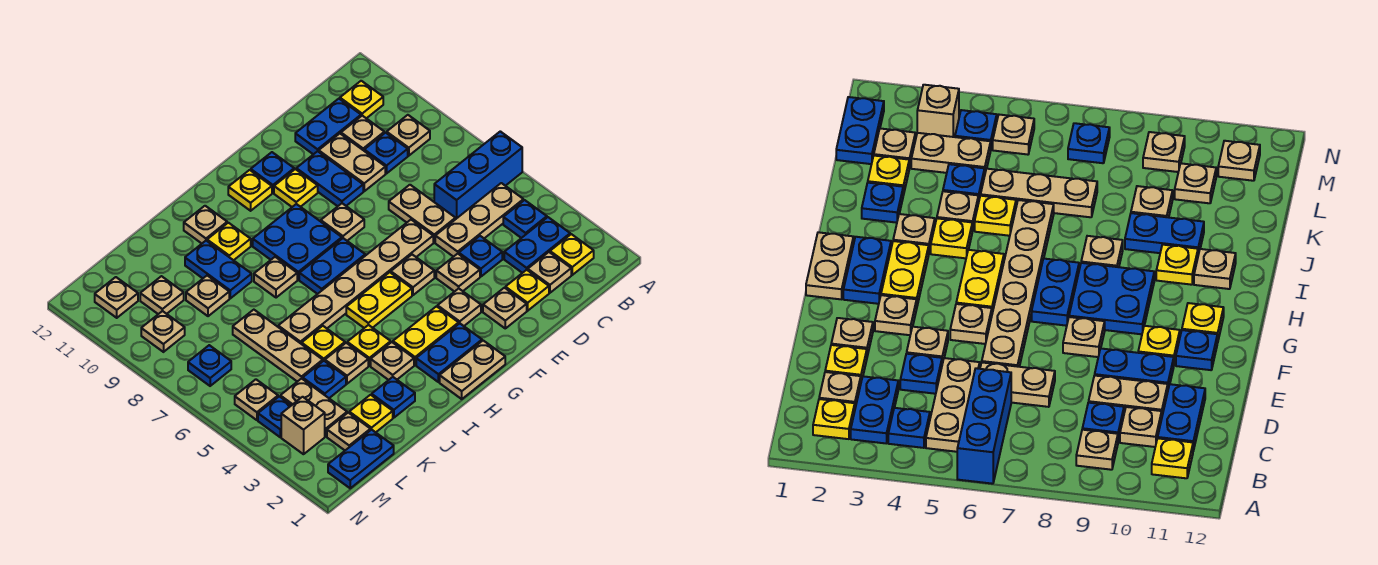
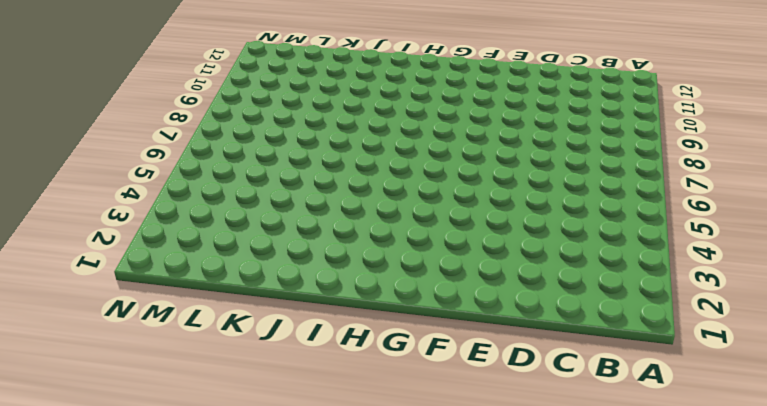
none -> blue 1x3 brick [434,131,522,219]
none -> yellow 1x1 plate [550,234,594,275]
none -> blue 1x2 plate [504,217,570,273]
none -> blue 1x1 plate [503,200,547,238]

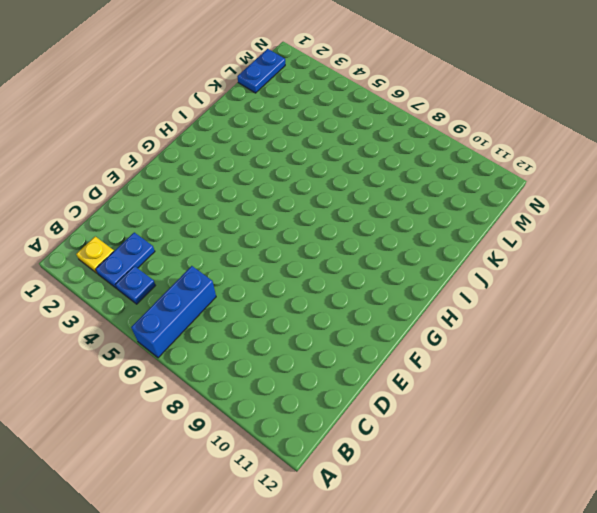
none -> tan 1x3 plate [435,183,523,257]
none -> tan 1x1 plate [387,115,430,156]
none -> yellow 1x1 plate [340,81,383,118]
none -> tan 1x1 plate [528,252,571,293]

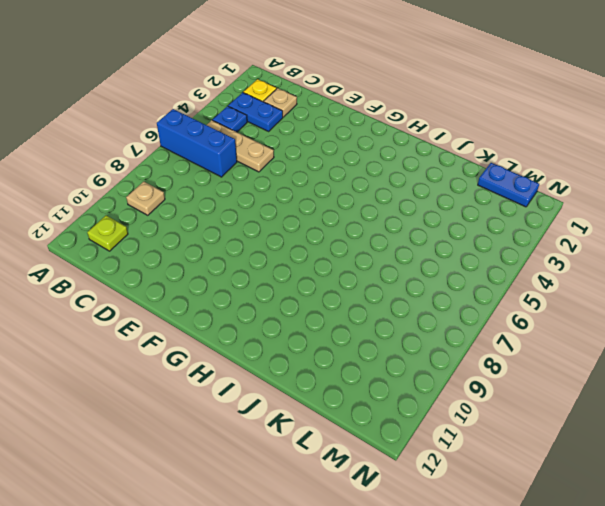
lime 1x1 plate [87,216,128,251] -> yellow 1x1 plate [340,81,383,118]
none -> blue 1x1 plate [364,133,408,173]
none -> tan 1x1 plate [341,116,384,150]
none -> blue 1x2 plate [295,99,361,154]
none -> yellow 1x1 plate [505,270,549,311]

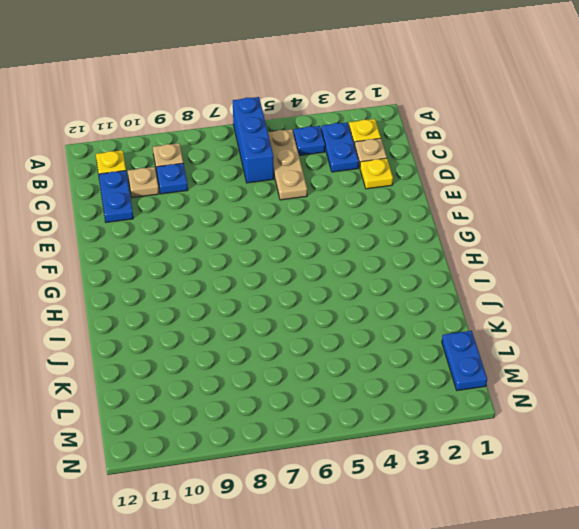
none -> blue 1x1 plate [459,236,502,277]
none -> tan 1x2 plate [389,185,456,242]
none -> tan 1x2 plate [319,134,385,191]
none -> tan 1x1 plate [483,288,527,328]

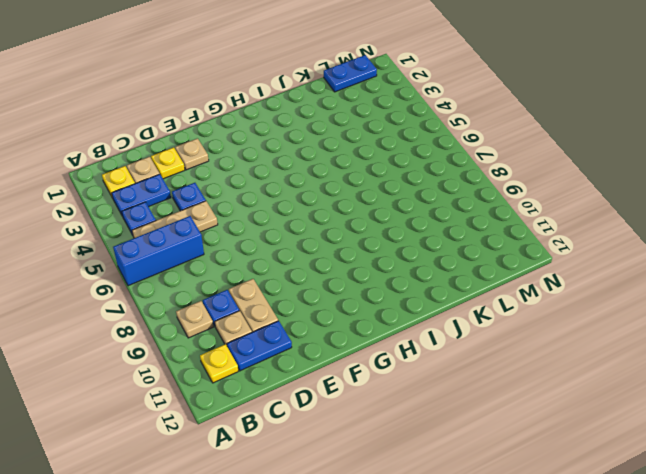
none -> tan 1x2 plate [389,185,456,242]
none -> tan 1x1 plate [436,254,480,292]
none -> tan 1x6 plate [278,220,433,344]
none -> blue 1x2 plate [296,151,363,206]

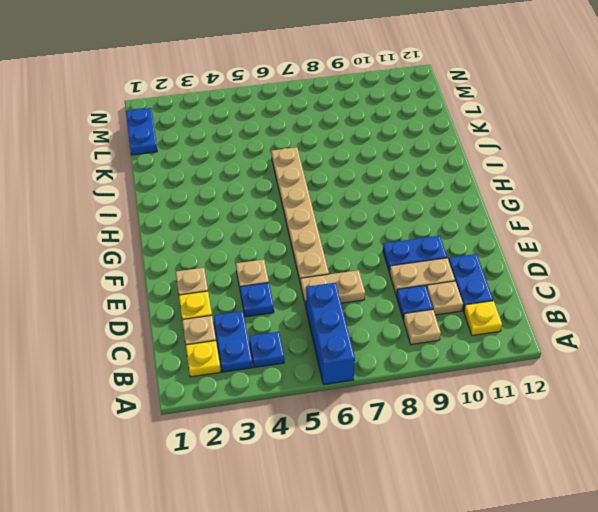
none -> tan 1x3 plate [435,183,523,257]
none -> tan 1x1 plate [437,289,481,326]
none -> tan 1x1 plate [391,255,434,295]
none -> tan 1x1 plate [321,203,364,241]

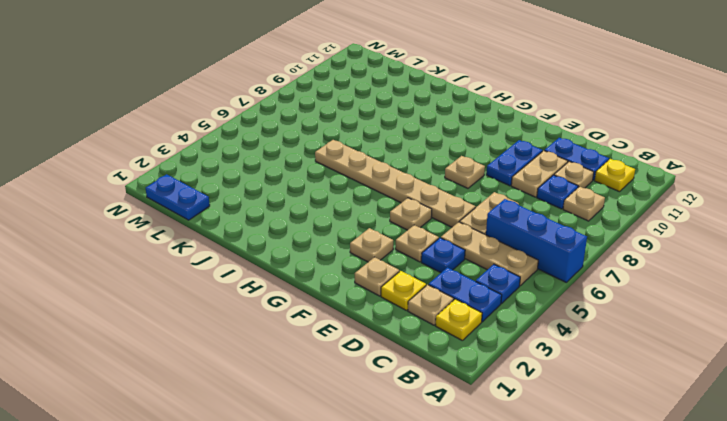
none -> yellow 1x1 plate [274,169,318,207]
none -> blue 1x1 plate [251,152,294,193]
none -> tan 1x2 plate [440,341,505,399]
none -> blue 1x2 plate [416,323,482,382]

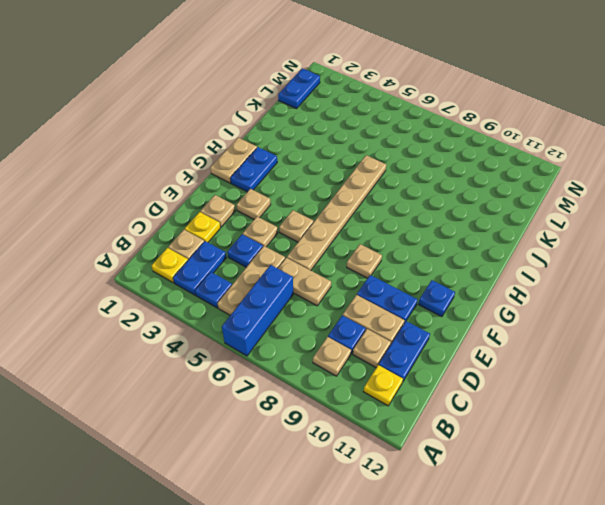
none -> yellow 1x1 plate [274,169,318,207]
none -> yellow 1x2 plate [393,306,459,365]
none -> yellow 1x2 plate [346,272,412,328]
none -> blue 1x2 plate [299,238,365,294]

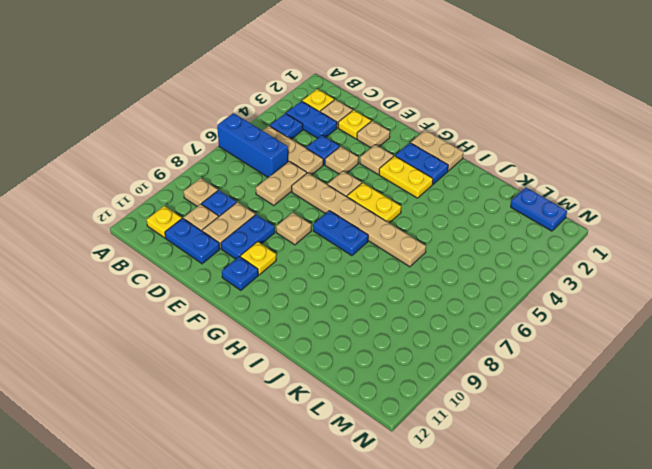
none -> blue 2x2 plate [253,204,342,280]
none -> yellow 1x1 plate [228,170,272,211]
none -> tan 1x1 plate [371,342,414,380]
none -> yellow 1x1 plate [347,325,391,366]

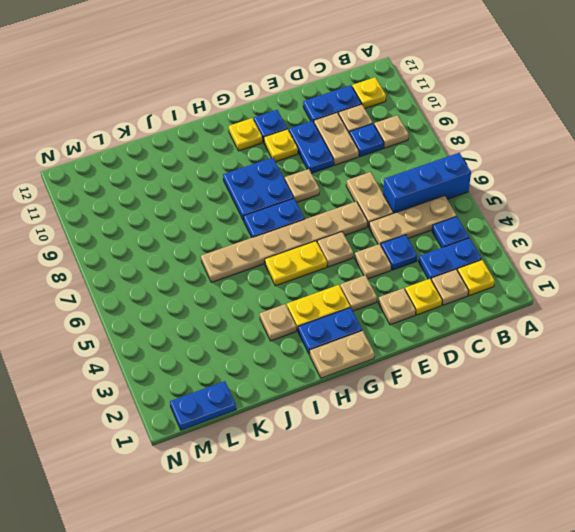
none -> yellow 1x1 plate [347,325,391,366]
none -> tan 1x1 plate [254,257,297,298]
none -> yellow 1x1 plate [207,223,251,260]
none -> tan 1x1 plate [184,206,227,243]

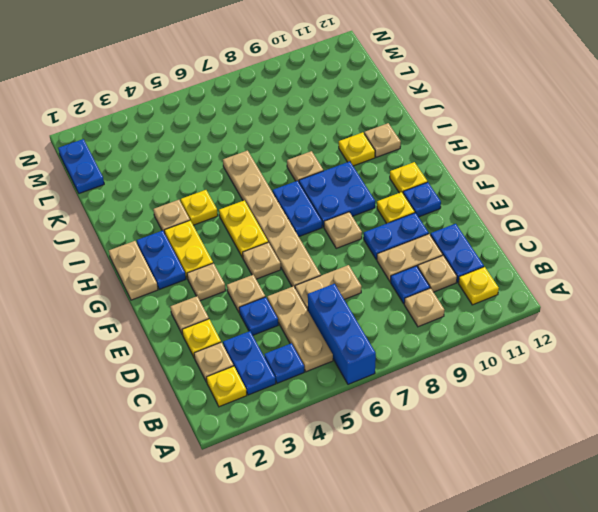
none -> blue 1x1 plate [372,377,415,418]
none -> tan 1x1 plate [325,343,368,384]
none -> yellow 1x1 plate [302,326,345,361]
none -> blue 1x2 plate [185,241,252,298]

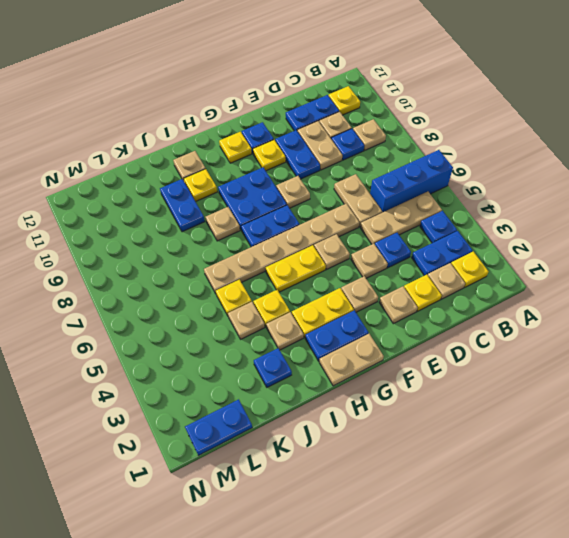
none -> yellow 1x1 plate [349,395,393,432]
none -> blue 1x1 plate [303,361,346,398]
none -> tan 1x3 plate [233,310,323,382]
none -> tan 1x1 plate [186,276,229,316]

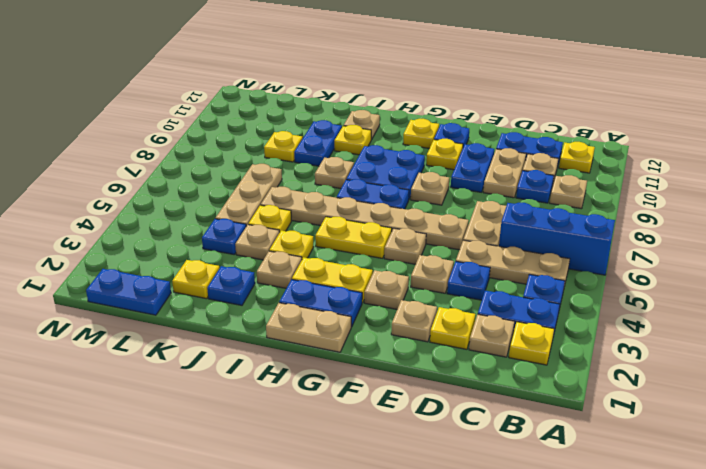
yellow 1x1 plate [264,131,303,162] -> tan 1x1 plate [186,276,229,316]
none -> tan 1x1 plate [327,413,370,450]
none -> tan 1x2 plate [280,378,347,436]
none -> tan 1x1 plate [140,276,184,314]
none -> tan 1x1 brick [281,397,325,454]

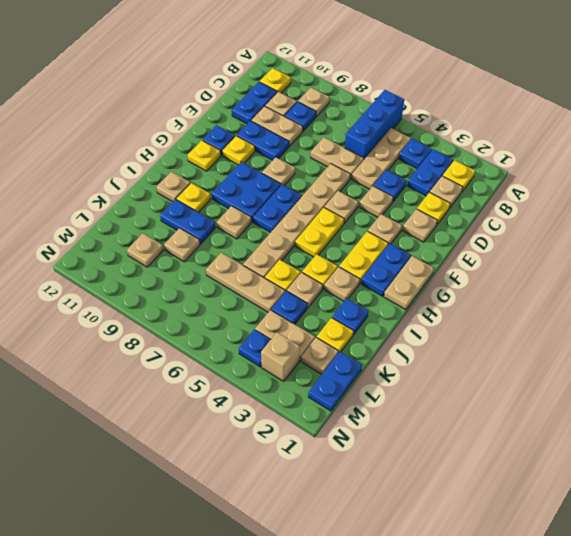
none -> tan 1x1 plate [235,379,278,420]
none -> blue 1x1 plate [188,345,231,386]
none -> tan 1x1 plate [141,311,185,352]
none -> tan 1x1 plate [95,277,138,318]

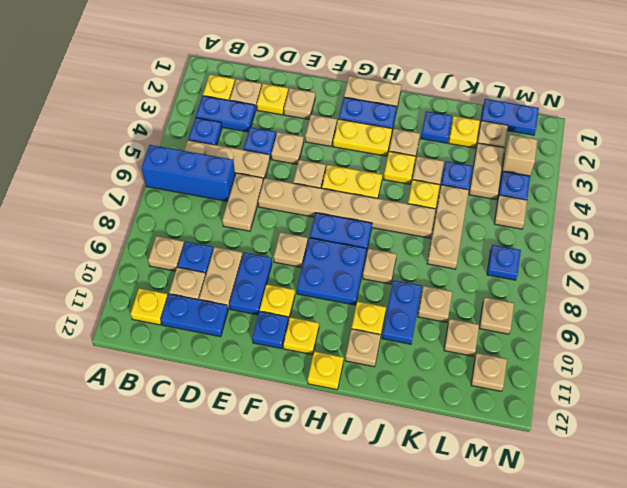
yellow 1x1 plate [308,351,344,390] -> none

